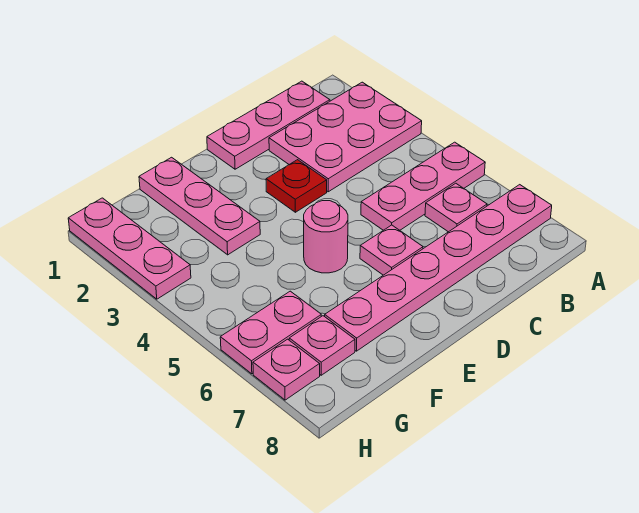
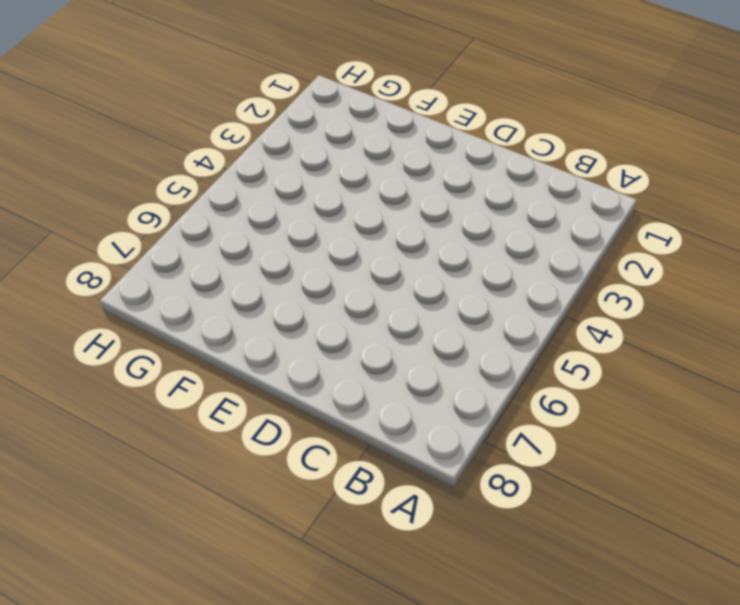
none -> pink 2x3 plate [269,82,422,192]
none -> pink 1x3 plate [361,142,485,230]
none -> pink 1x6 plate [325,185,552,351]

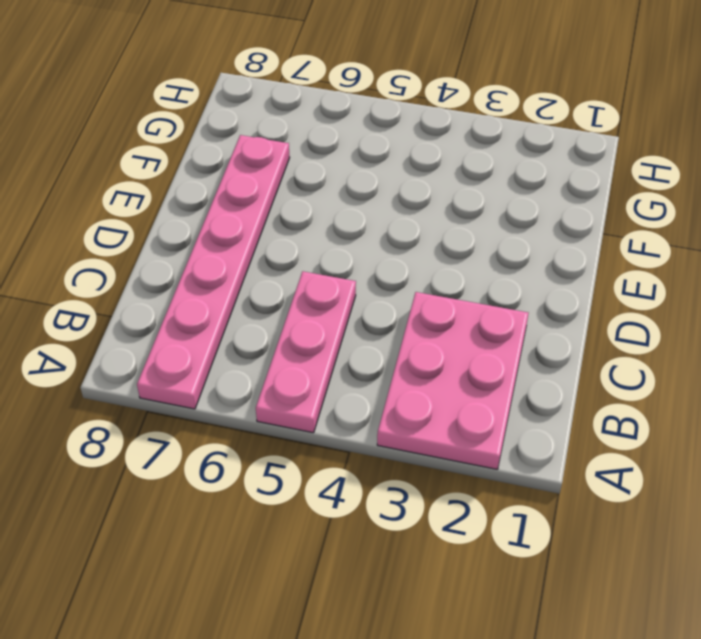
none -> pink 1x3 plate [207,81,330,169]
none -> pink 1x1 plate [425,183,487,232]
none -> red 1x1 plate [266,160,327,212]

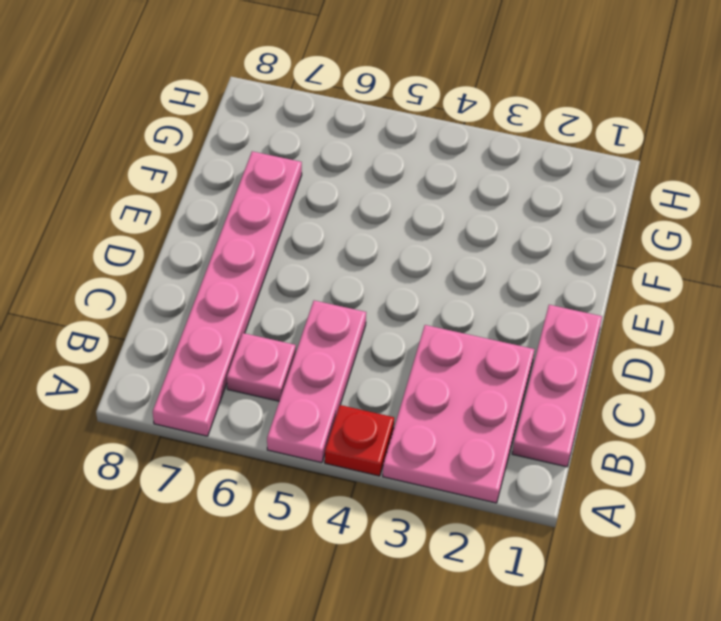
red 1x1 plate [325,405,394,476] -> red 1x1 plate moved to [266,160,327,212]
none -> pink 1x1 plate [360,225,423,275]
none -> pink 1x1 round brick [304,201,348,273]
none -> pink 1x3 plate [139,157,260,255]

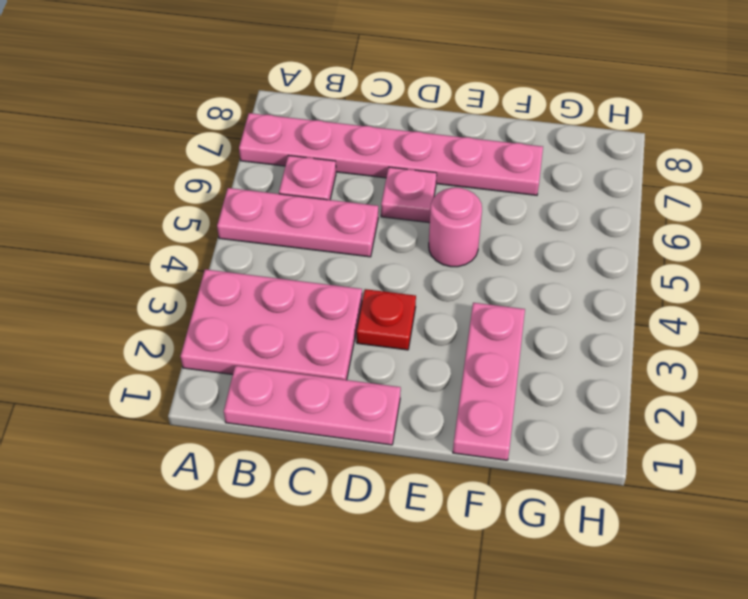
none -> pink 1x2 plate [220,291,321,374]
none -> pink 1x1 plate [289,316,355,375]
none -> pink 1x3 plate [68,198,191,299]

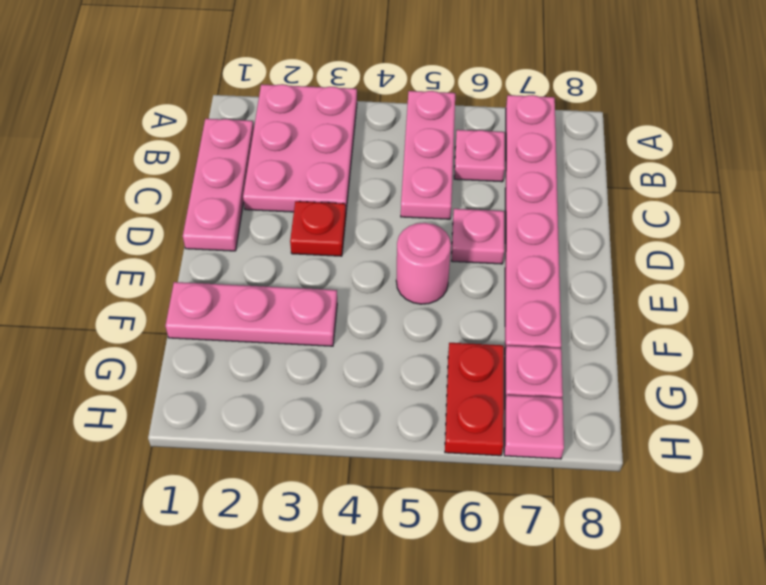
red 1x2 plate [445,343,504,456] -> pink 1x2 plate [220,291,321,374]
none -> pink 1x3 plate [68,198,191,299]

